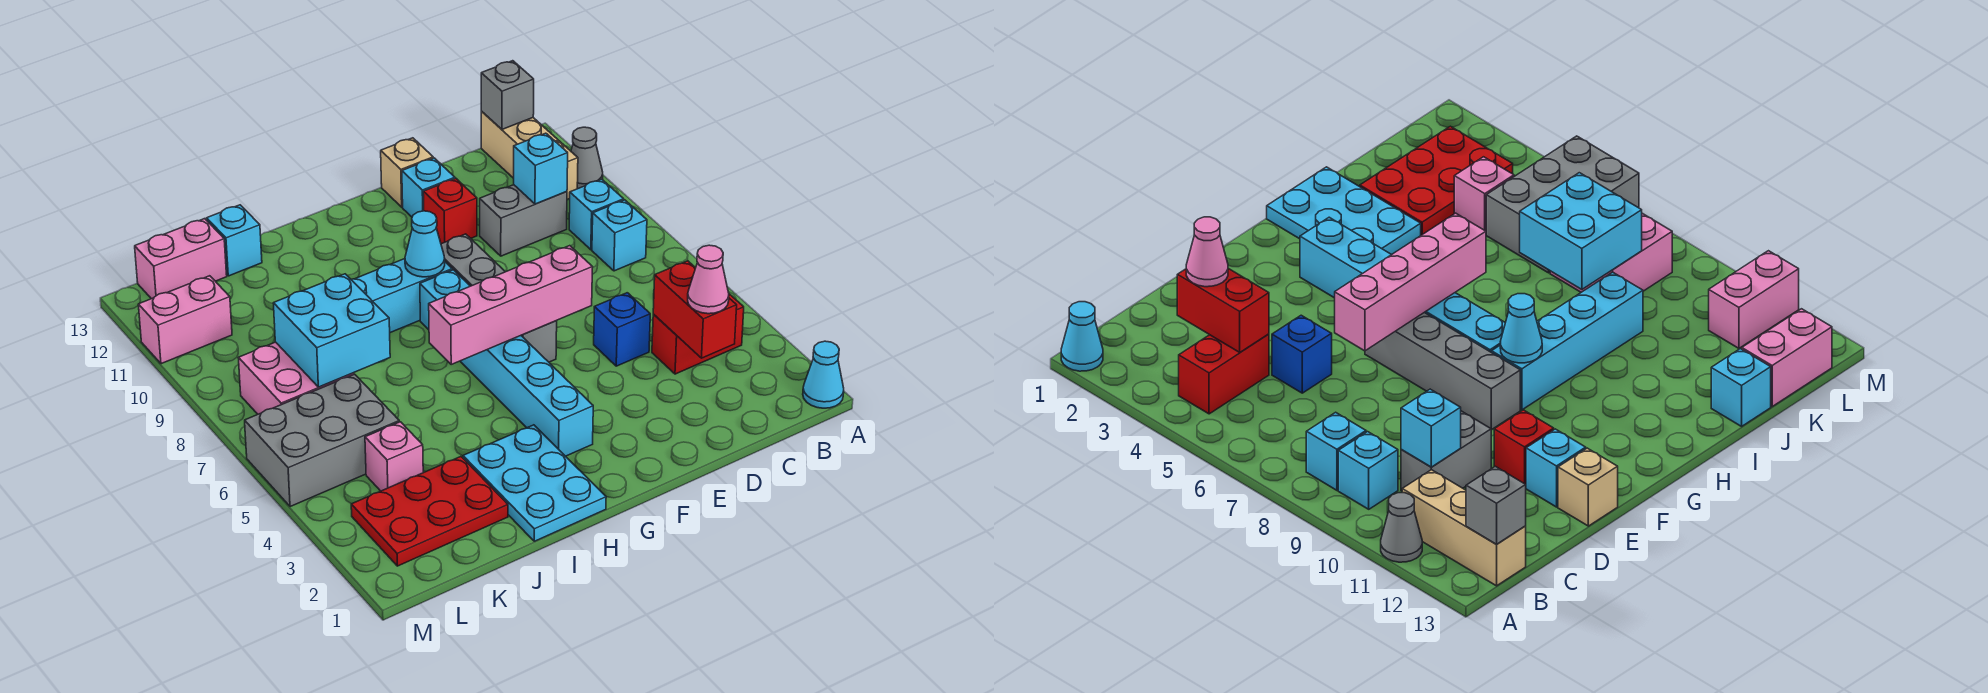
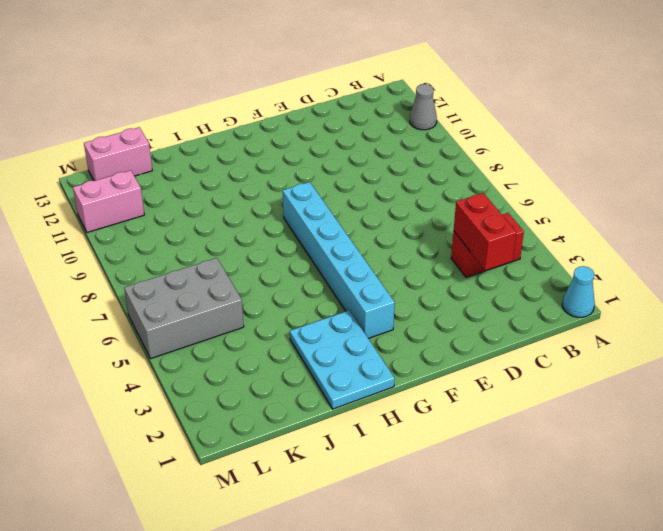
none -> cyan 1x1 brick [592,200,647,271]
none -> cyan 1x1 brick [569,179,624,250]
none -> tan 1x3 brick [481,112,578,199]

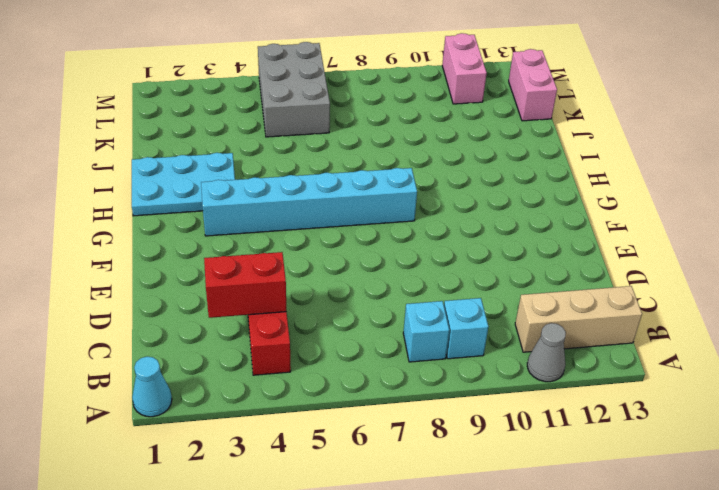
none -> grey 1x2 brick [480,185,567,256]
none -> blue 1x1 brick [594,293,650,366]
none -> red 1x1 brick [423,179,477,244]

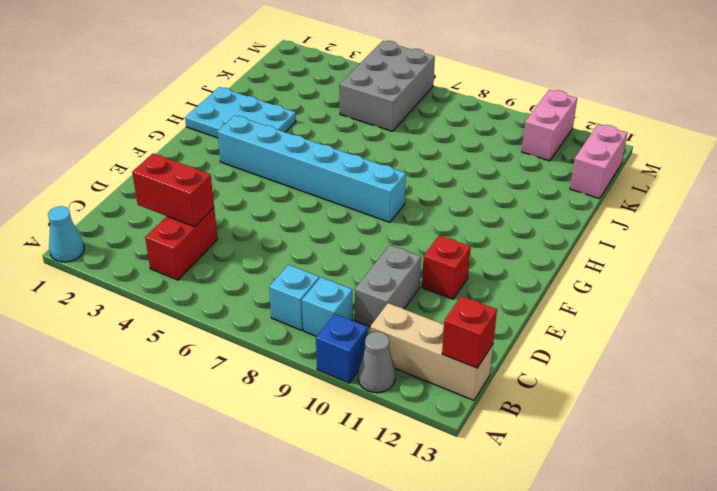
blue 1x1 brick [316,314,368,383] -> blue 1x1 brick moved to [594,293,650,366]
red 1x1 brick [442,296,497,368] -> grey 1x1 brick [481,61,534,129]
none -> cyan 1x1 brick [402,158,455,217]
none -> tan 1x1 brick [381,138,433,207]
none -> grey 1x4 brick [441,234,557,362]

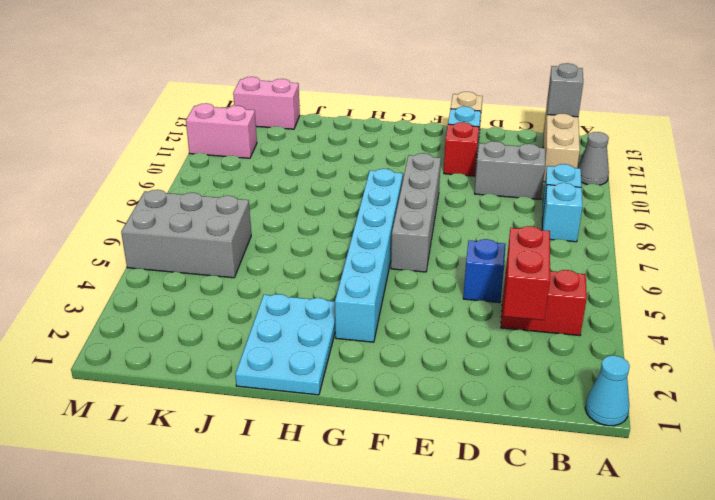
none -> cyan 1x4 brick [351,259,452,333]
none -> red 2x3 plate [351,457,508,566]
none -> cyan 1x1 brick [207,205,262,276]

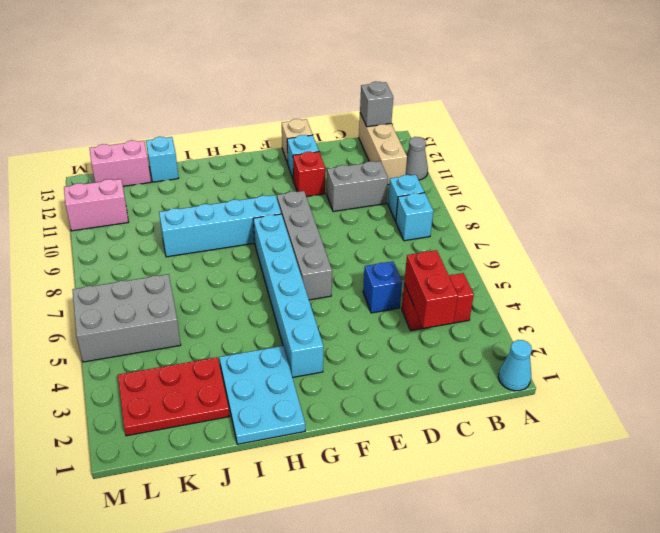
none -> pink 1x1 brick [365,422,423,491]
none -> pink 2x2 brick [239,342,354,414]
none -> cyan 1x1 brick [514,133,568,204]

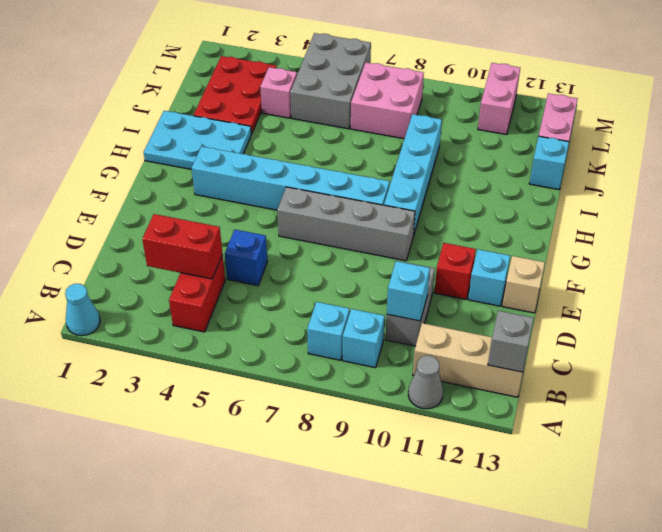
none -> pink 1x4 brick [429,246,592,364]
none -> cyan 1x1 cone [405,211,445,277]
none -> cyan 2x2 brick [273,274,390,387]

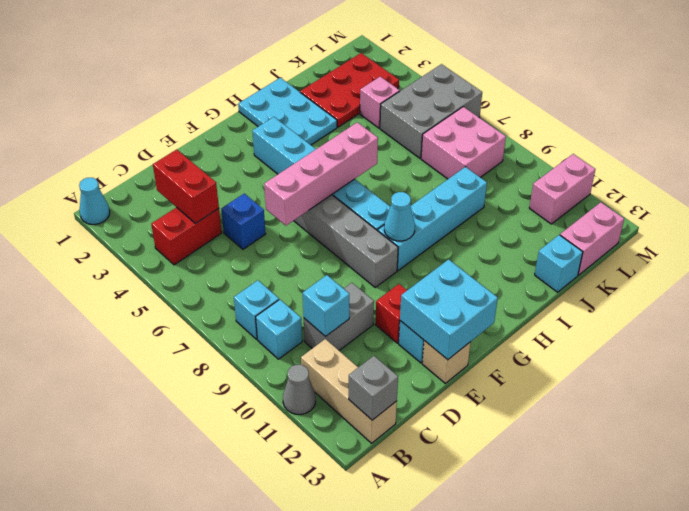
cyan 2x2 brick [400,259,498,360] -> cyan 2x2 brick moved to [273,274,390,387]
none -> pink 1x1 cone [688,245,729,314]

